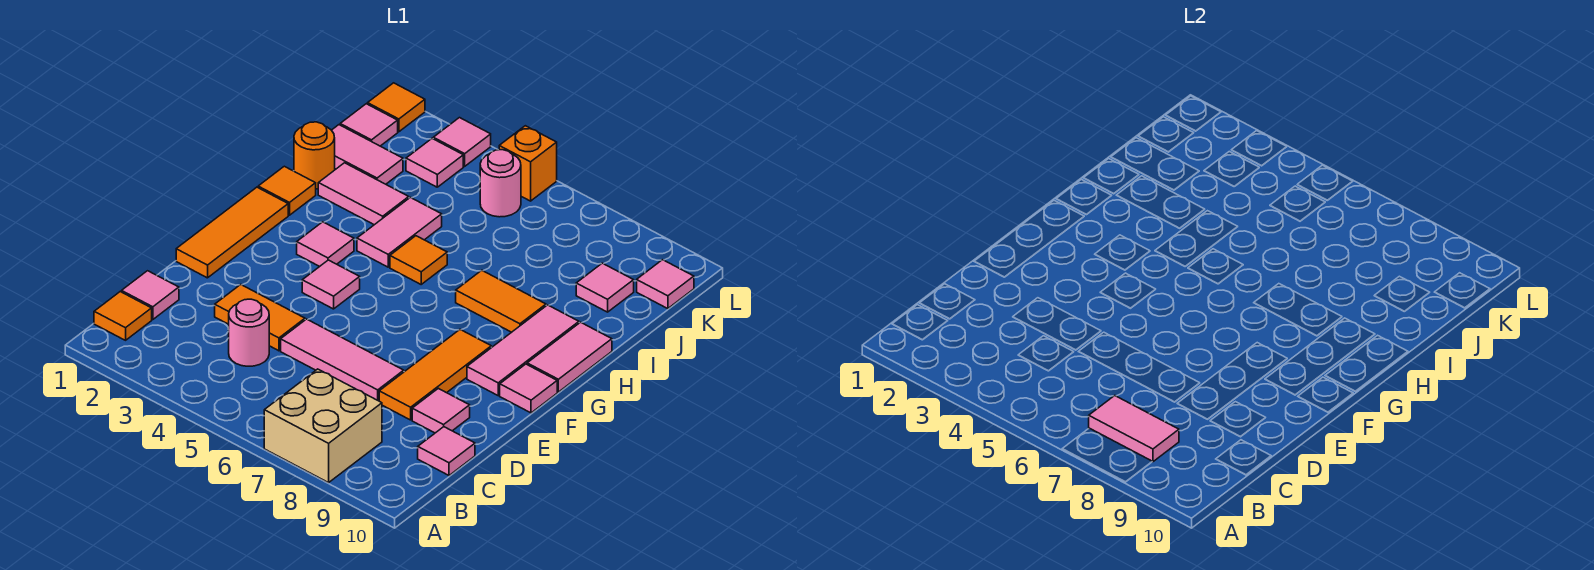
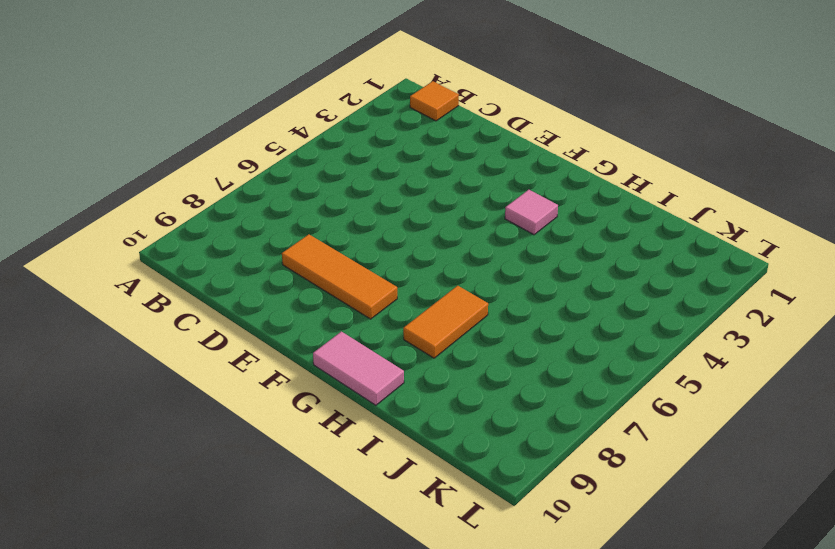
none -> tan 2x2 brick [264,369,382,483]
none -> pink 1x1 tile [122,271,179,320]
none -> pink 1x1 round brick [229,299,269,366]
none -> pink 1x1 tile [418,427,475,475]

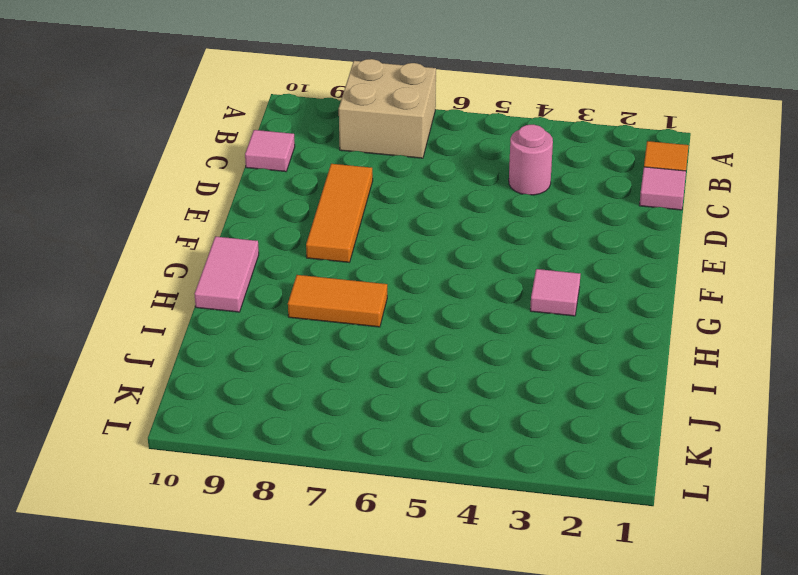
none -> orange 1x2 tile [215,285,305,351]
none -> pink 1x3 tile [281,319,404,401]
none -> pink 1x1 tile [412,388,470,433]
none -> orange 1x3 tile [176,187,288,278]

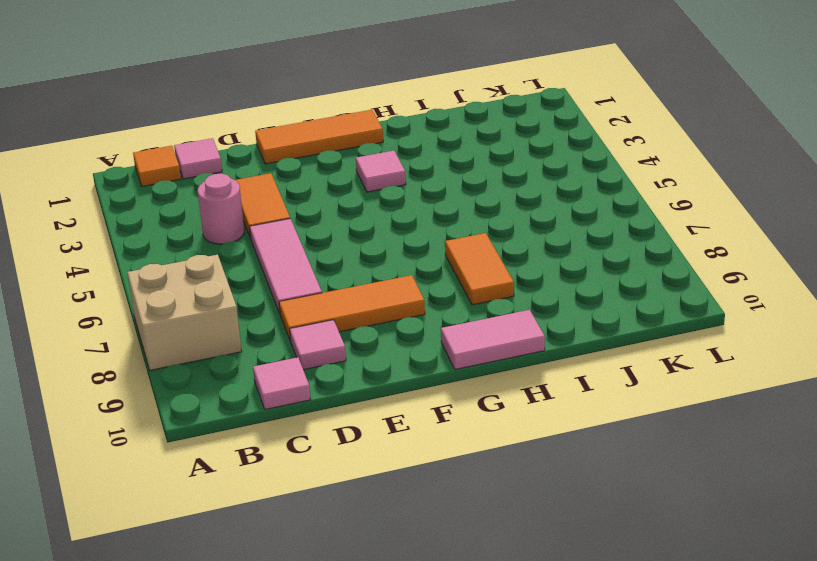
none -> pink 1x1 tile [302,260,360,309]
none -> pink 1x3 tile [467,305,579,395]
none -> pink 1x1 tile [500,364,557,413]
none -> orange 1x1 tile [258,166,316,215]

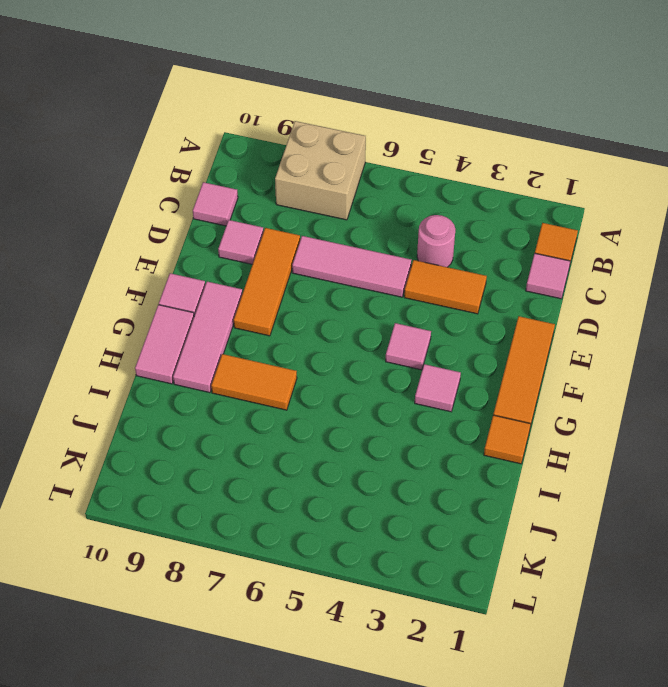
none -> pink 1x2 tile [357,197,442,267]
none -> orange 1x1 tile [390,236,447,284]
none -> orange 1x1 round brick [294,122,335,189]
none -> pink 1x2 tile [318,163,409,225]

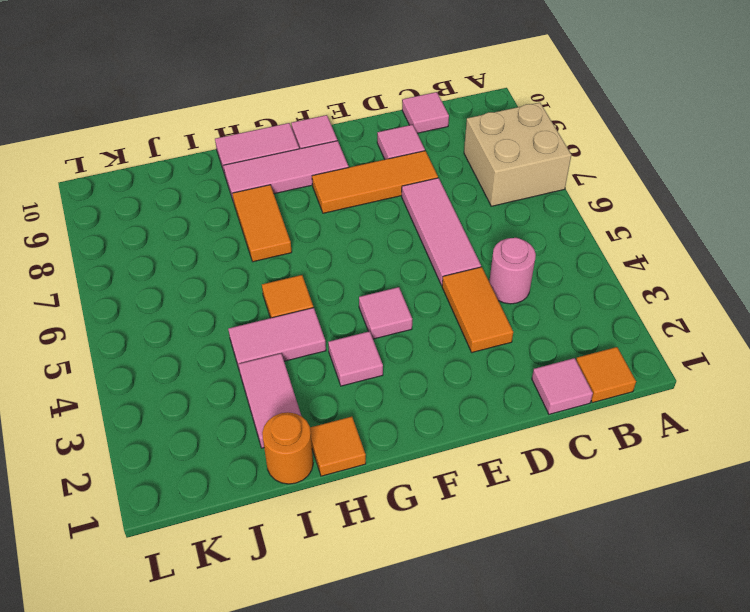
none -> orange 1x3 tile [176,187,288,278]
none -> pink 1x2 tile [332,125,403,184]
none -> pink 1x1 tile [576,263,634,312]
none -> pink 1x1 tile [340,104,398,146]

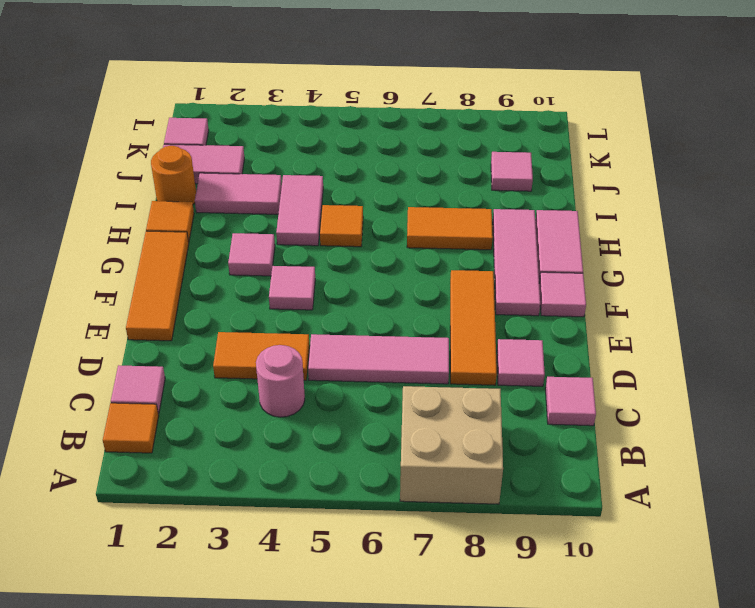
none -> pink 1x1 tile [406,139,463,187]
none -> pink 1x1 round brick [480,150,521,217]
none -> pink 1x1 tile [637,260,694,309]
none -> orange 1x1 tile [368,83,425,132]

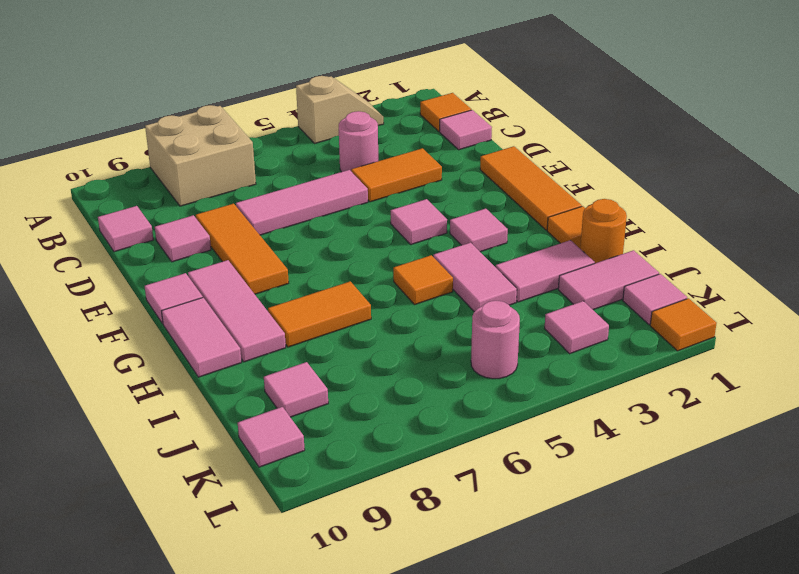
tan 1x2 slope [296,76,384,143] -> none
none -> pink 1x1 tile [433,118,491,166]
none -> orange 1x1 brick [499,126,557,201]
none -> pink 1x2 tile [1089,396,1179,462]

